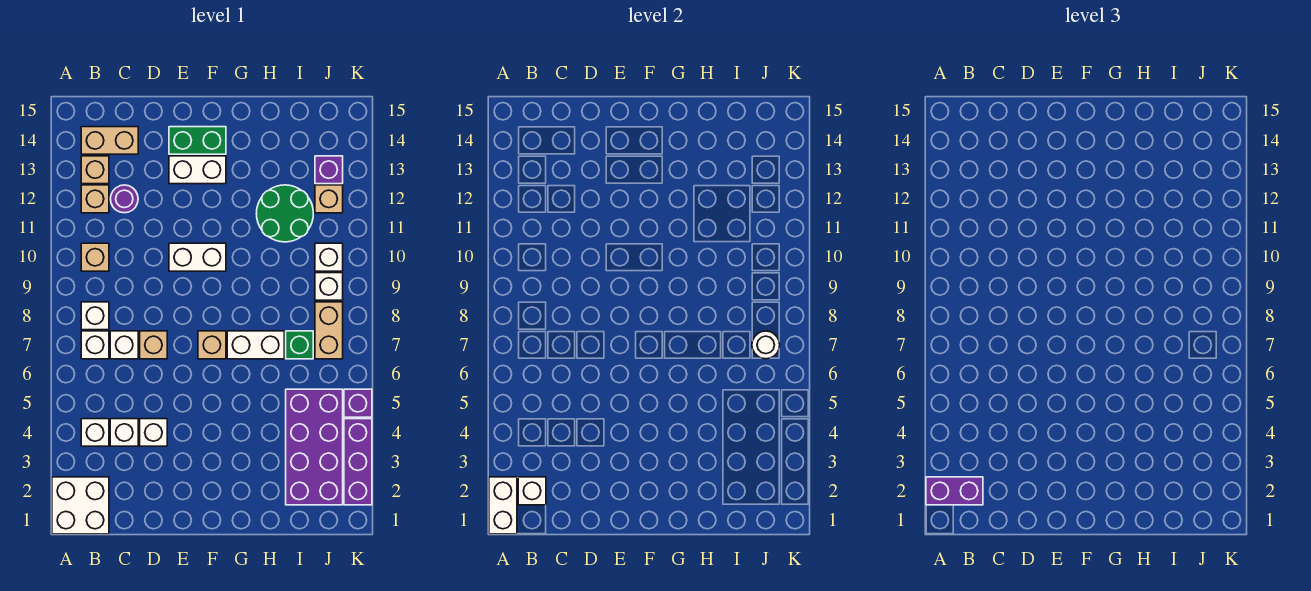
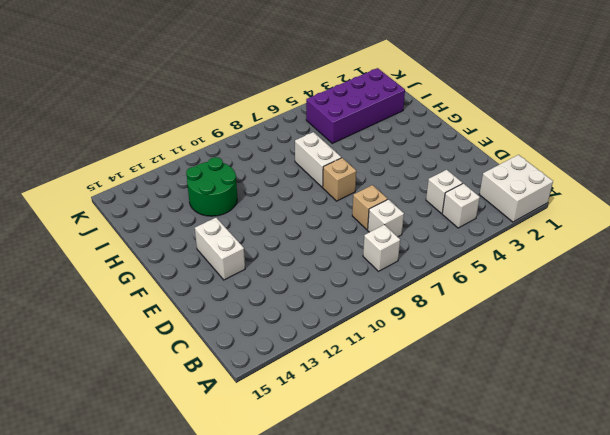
none -> white 1x1 brick [81,331,109,359]
none -> tan 1x1 brick [81,243,109,271]
none -> tan 1x1 brick [81,185,109,213]
none -> tan 1x1 brick [81,156,109,184]

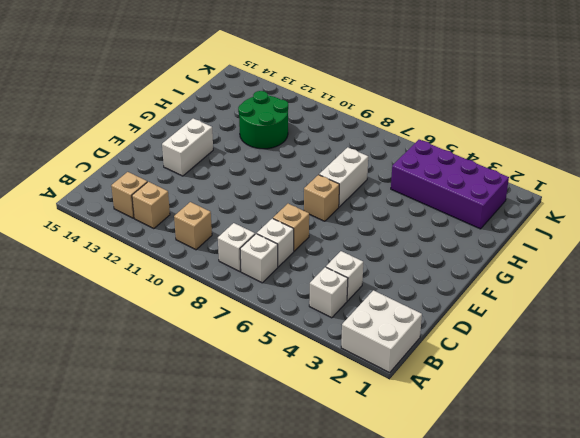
none -> tan 1x2 brick [81,127,138,154]
none -> purple 1x1 round brick [111,185,138,213]
none -> white 1x1 brick [140,419,167,446]
none -> white 1x2 brick [169,243,226,271]

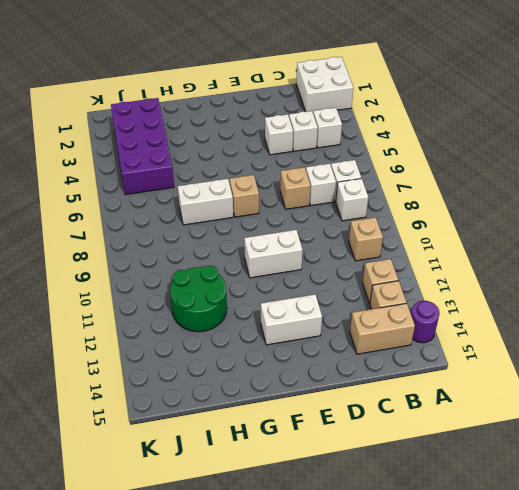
purple 1x1 round brick [411,301,440,343] -> purple 1x1 round brick moved to [111,185,138,213]
none -> green 1x2 brick [169,127,226,154]
none -> green 1x1 brick [286,331,313,359]
none -> tan 1x2 brick [315,302,343,359]
none -> white 1x1 brick [315,273,343,300]

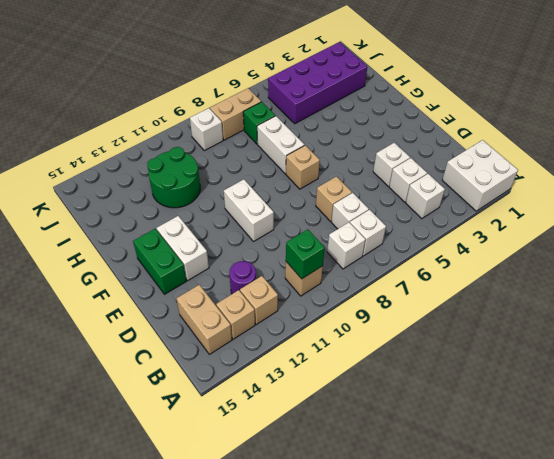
green 1x1 brick [286,229,325,279] -> none
none -> white 1x1 brick [315,243,343,271]
none -> tan 1x1 brick [315,185,343,213]
none -> purple 1x1 brick [315,156,343,184]
none -> purple 1x3 brick [344,419,372,505]

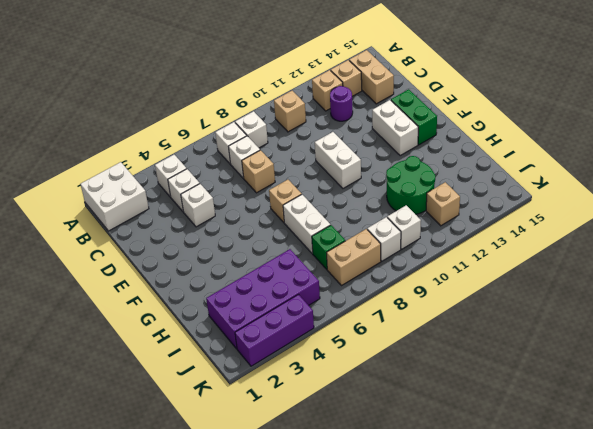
none -> purple 1x1 brick [315,156,343,184]
none -> purple 1x1 brick [344,389,372,417]
none -> white 1x2 brick [489,477,517,534]
none -> white 1x1 brick [518,477,546,505]

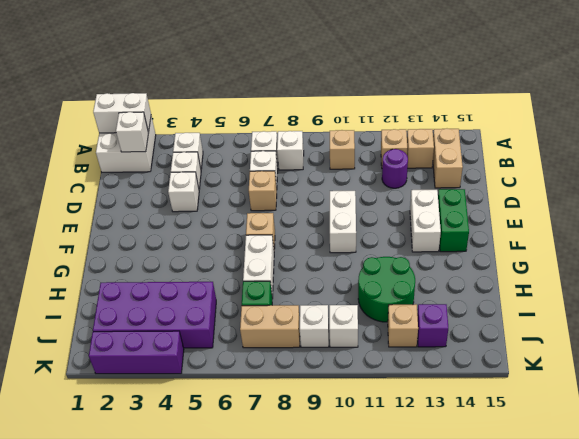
none -> purple 1x1 brick [344,389,372,417]
none -> white 1x1 round brick [752,331,780,359]
none -> purple 1x2 brick [926,477,983,505]

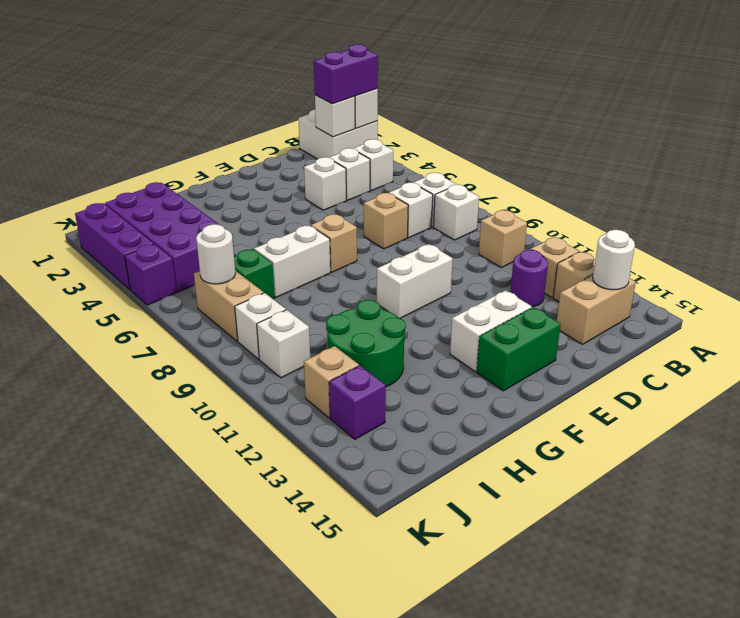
white 1x1 round brick [593,230,635,290] -> none

